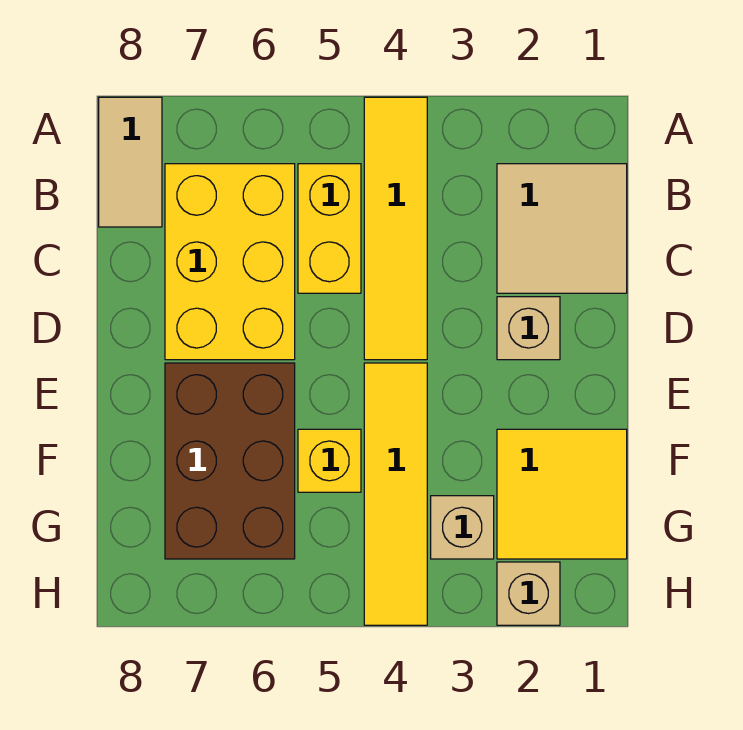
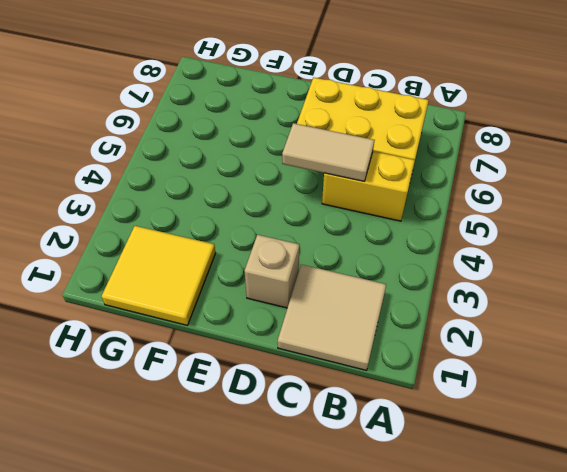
tan 1x2 tile [282,123,375,181] -> tan 1x2 tile moved to [99,97,162,227]
none -> yellow 1x4 tile [364,97,427,360]
none -> yellow 1x4 tile [364,363,427,625]
none -> brown 2x3 brick [165,363,295,559]

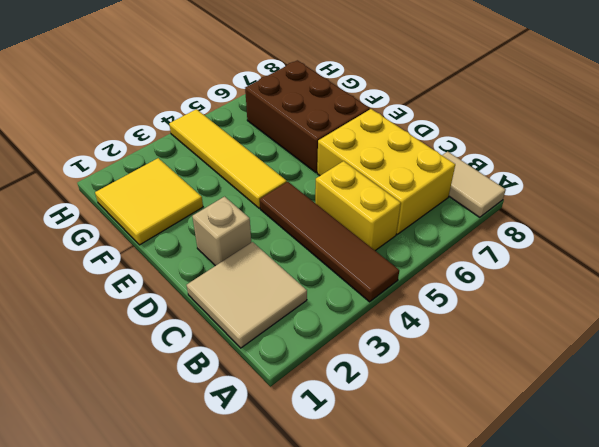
brown 1x4 tile [260,182,399,302] -> yellow 1x4 tile [364,97,427,360]
none -> yellow 1x1 brick [298,429,361,492]
none -> tan 1x1 brick [431,496,494,559]
none -> tan 1x1 brick [497,562,560,625]

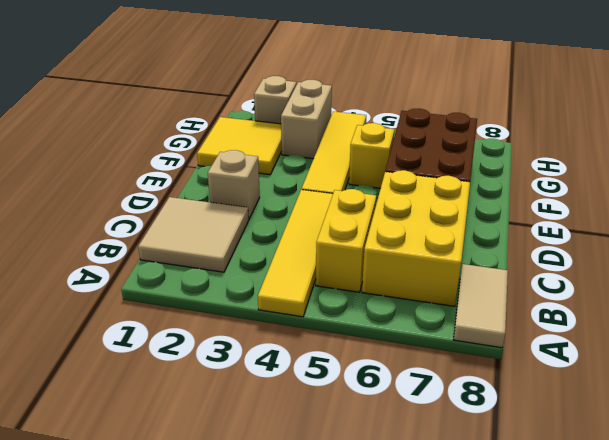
tan 1x2 brick [281,80,332,159] -> tan 1x1 brick [431,496,494,559]

